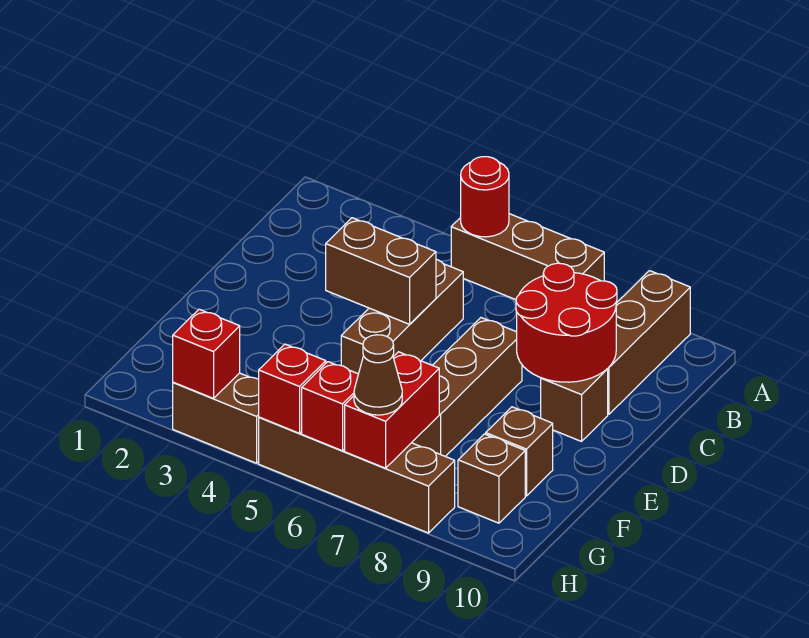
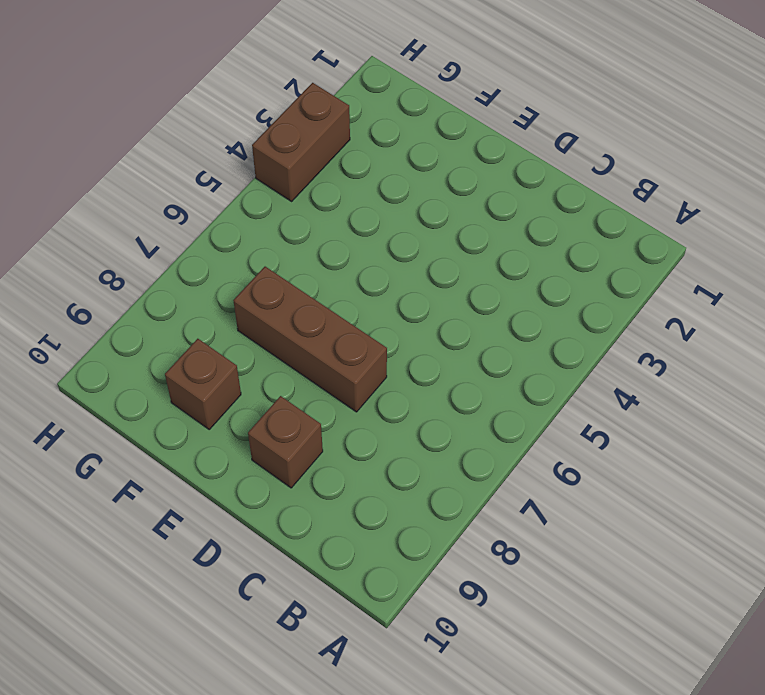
none -> brown 1x3 brick [451,214,604,300]
none -> brown 1x3 brick [608,271,690,414]
none -> brown 1x3 brick [341,260,463,374]

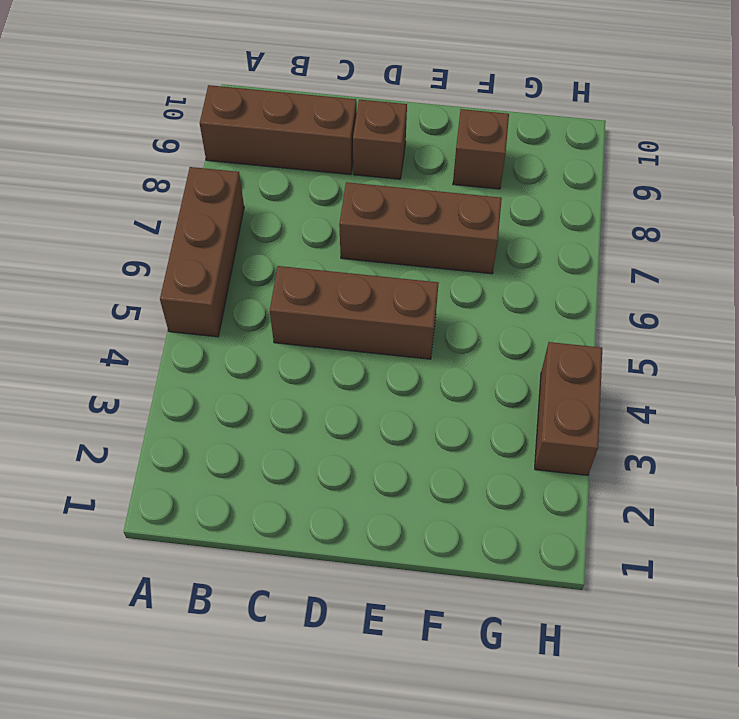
none -> brown 1x1 brick [458,434,525,523]
none -> brown 1x4 brick [259,417,455,533]
none -> red 1x1 round brick [461,157,509,237]

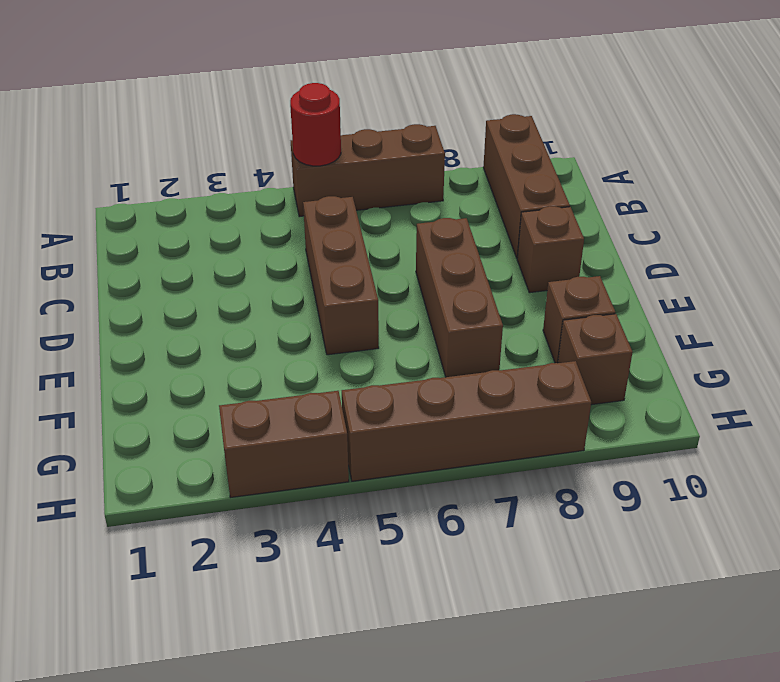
none -> red 2x2 round brick [516,263,617,382]
none -> brown 1x2 brick [326,218,436,324]
none -> red 1x2 brick [345,352,439,468]

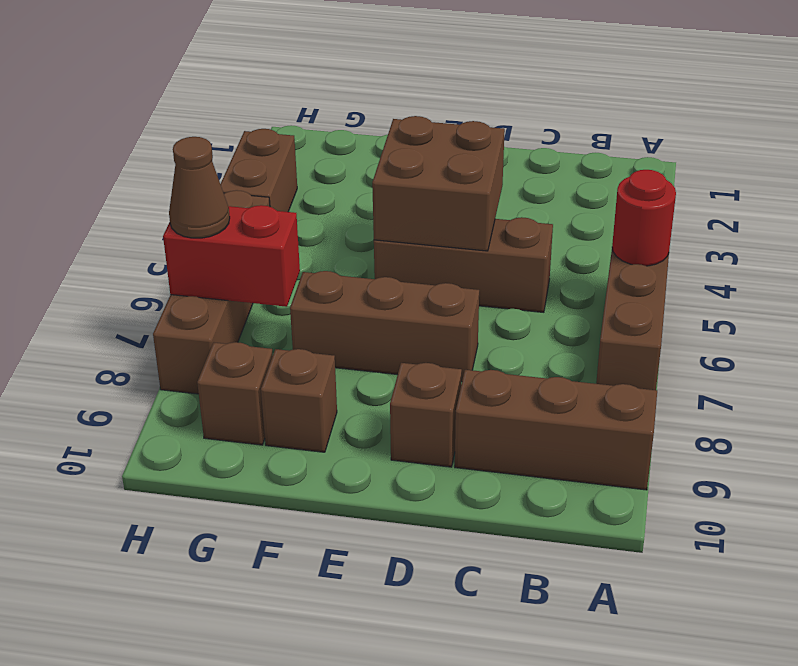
brown 2x2 brick [372,116,505,251] -> brown 1x2 brick [326,218,436,324]
none -> red 2x2 round brick [516,263,617,382]
none -> red 1x1 brick [173,309,240,398]
none -> red 1x1 brick [259,344,326,433]

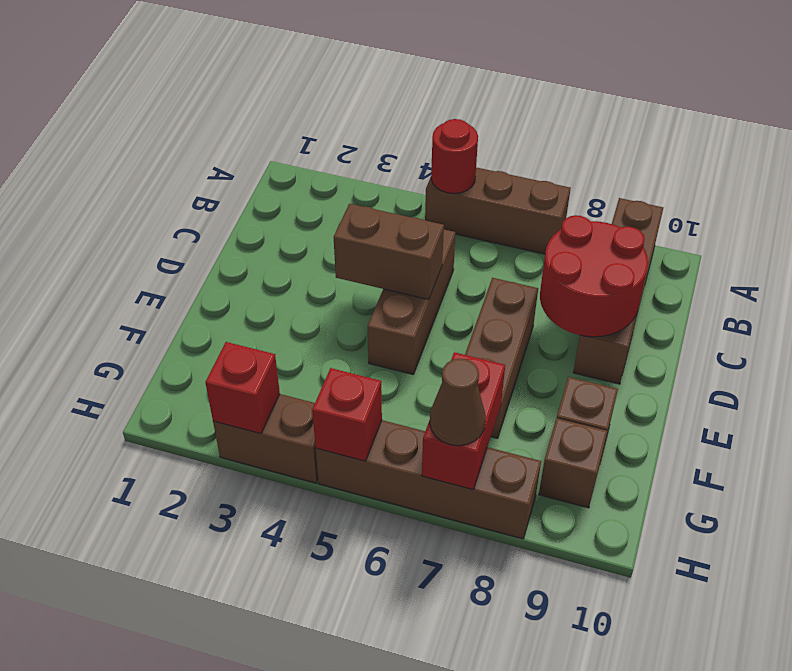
none -> red 1x1 brick [302,362,358,451]

